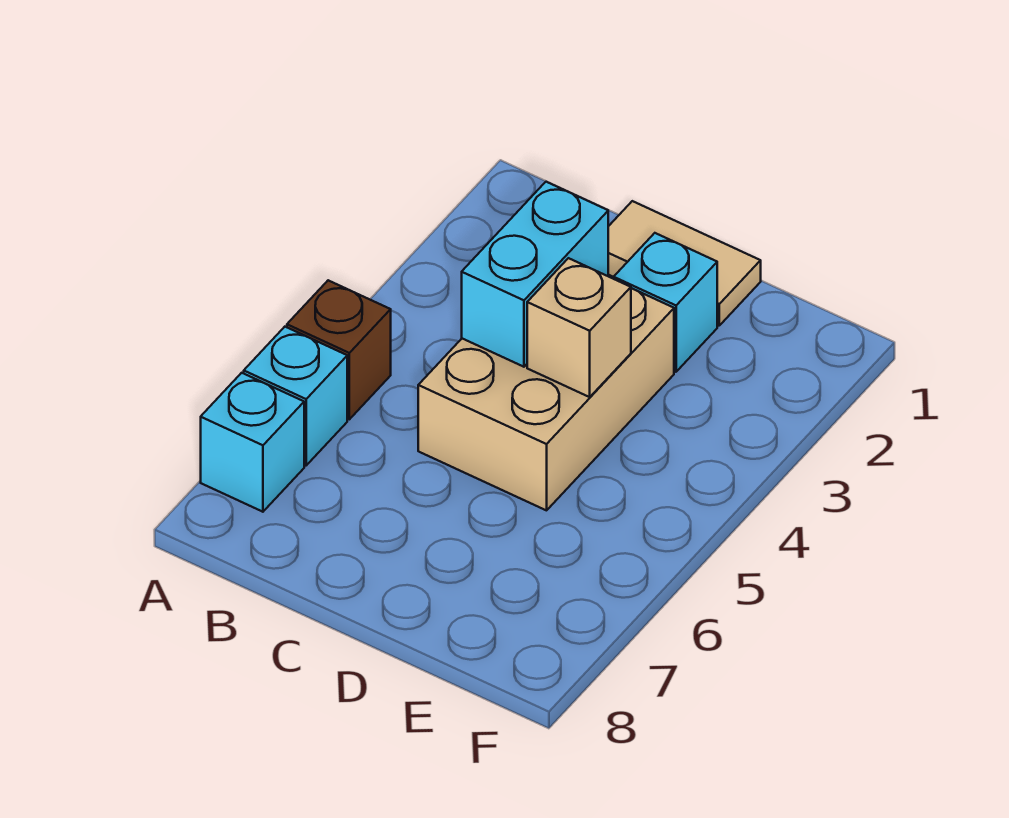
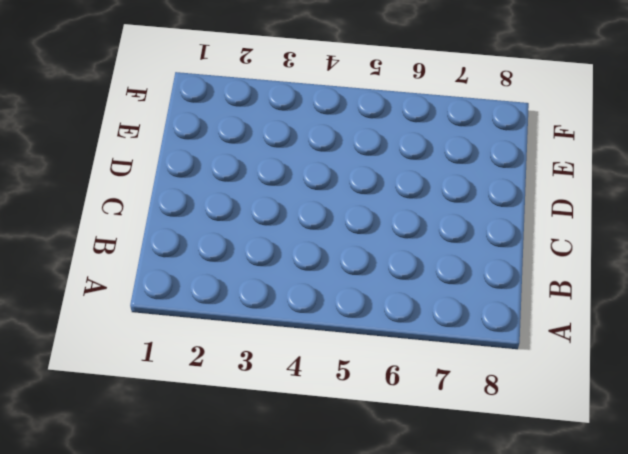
none -> brown 1x1 brick [287,280,391,419]
none -> cyan 1x1 brick [244,327,347,465]

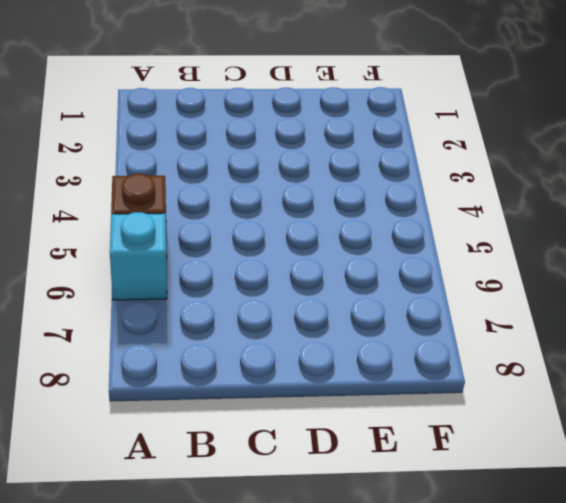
none -> cyan 1x1 brick [201,373,304,512]
none -> tan 1x2 tile [608,201,761,326]

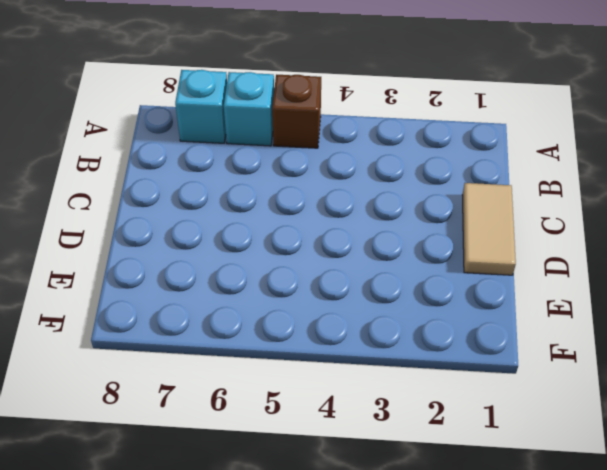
none -> tan 2x3 brick [418,288,674,510]
none -> cyan 1x1 brick [614,233,717,372]

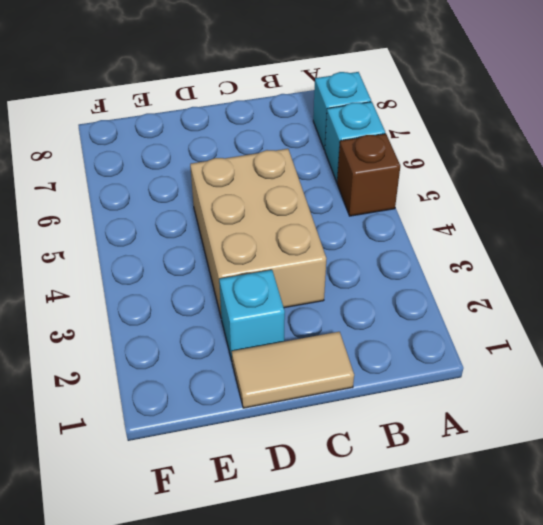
none -> cyan 1x2 brick [462,182,608,367]
none -> tan 1x1 brick [527,258,631,397]

